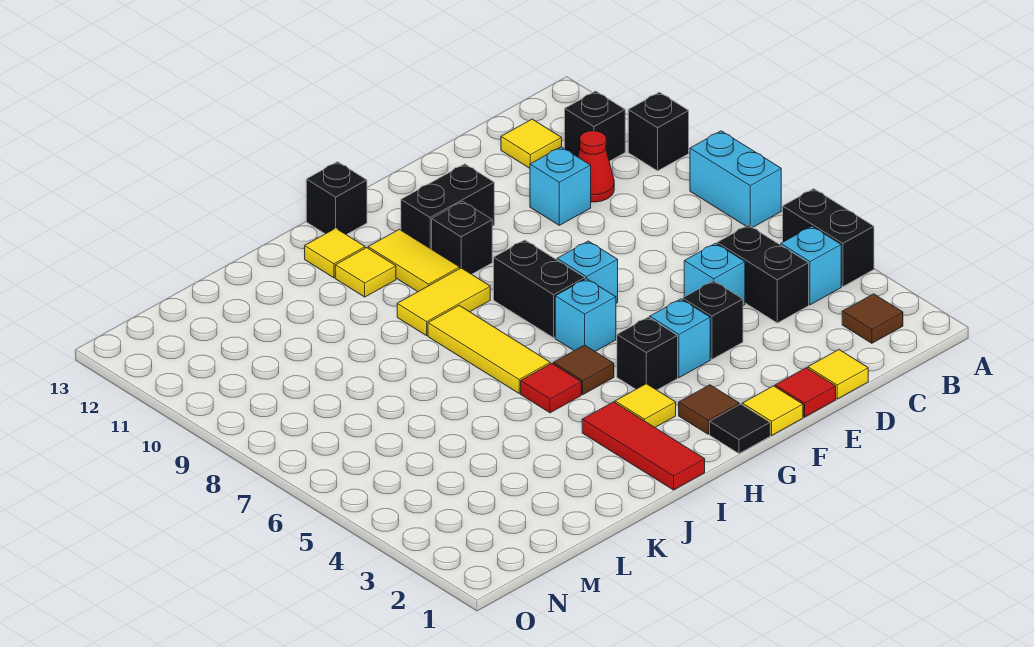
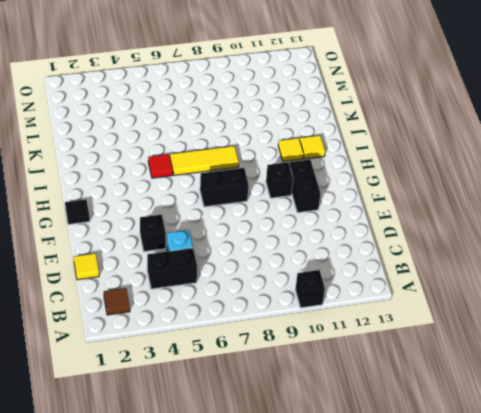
none -> black 1x2 brick [783,189,874,287]
none -> cyan 1x2 brick [690,131,781,228]
none -> cyan 1x1 brick [781,226,841,305]
none -> black 1x1 brick [565,91,625,161]

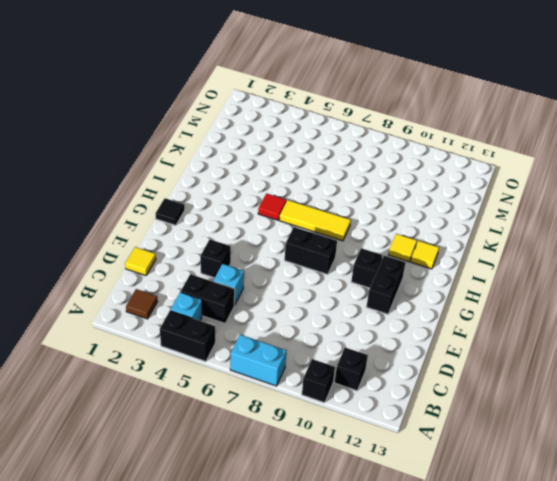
none -> red 1x1 cone [578,131,614,202]
none -> yellow 1x1 tile [501,119,562,168]
none -> cyan 1x1 brick [530,147,591,225]
none -> red 1x1 tile [775,368,836,417]

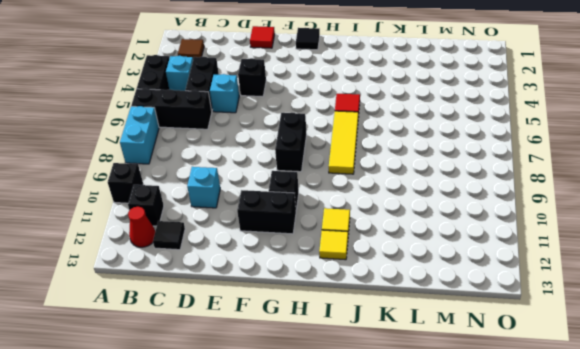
black 1x3 brick [131,88,212,129] -> none
red 1x1 cone [128,207,155,247] -> red 1x1 cone moved to [578,131,614,202]
black 1x1 tile [153,221,185,250] -> yellow 1x1 tile [501,119,562,168]
none -> yellow 1x1 tile [808,350,868,399]
none -> yellow 1x1 tile [742,386,803,435]
none -> cyan 1x1 brick [650,299,710,378]
none -> cyan 1x1 brick [557,241,618,303]

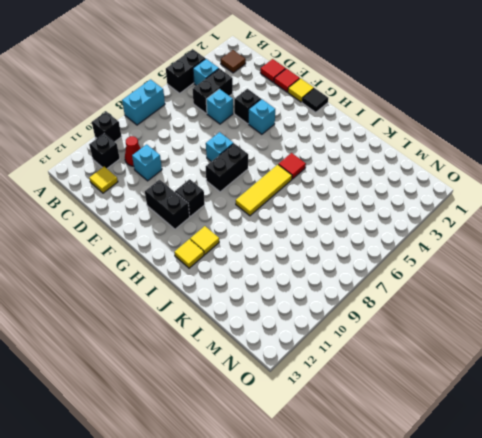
red 1x1 tile [260,59,286,82] -> yellow 1x1 tile [808,350,868,399]
none -> brown 1x1 tile [679,385,739,434]
none -> black 1x1 brick [617,317,678,390]
none -> cyan 1x1 brick [555,278,616,351]
none -> yellow 1x1 tile [615,384,676,427]

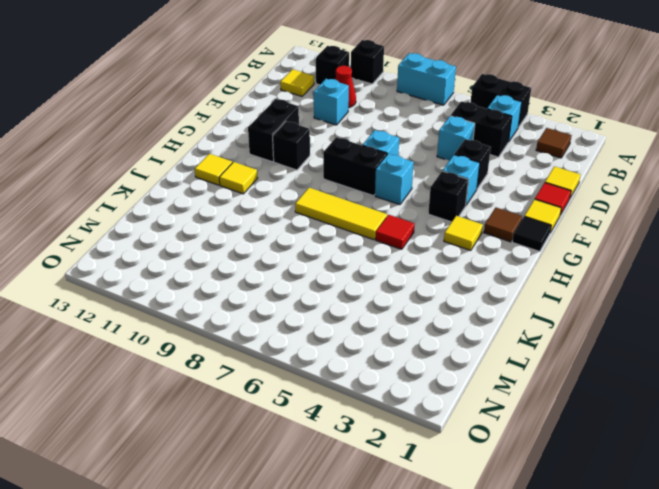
none -> brown 1x1 tile [553,345,614,394]
none -> yellow 1x2 tile [397,268,490,336]
none -> yellow 1x2 tile [368,229,460,292]
none -> black 1x1 brick [306,162,367,235]

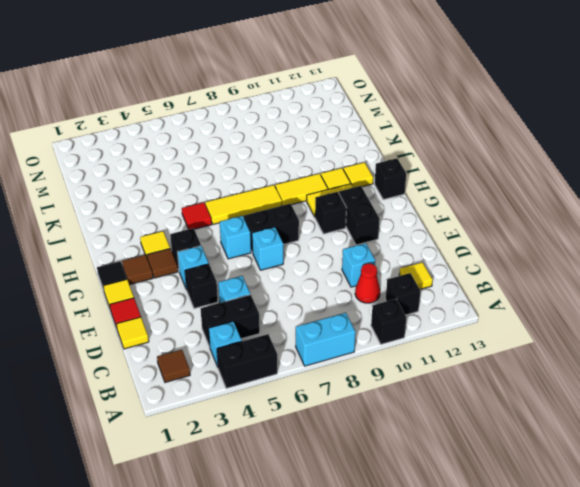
brown 1x1 tile [147,249,178,278] -> brown 1x1 tile moved to [553,345,614,394]
yellow 1x2 tile [275,174,328,205] -> yellow 1x2 tile turned to [397,268,490,336]
none -> red 1x3 tile [582,402,705,490]

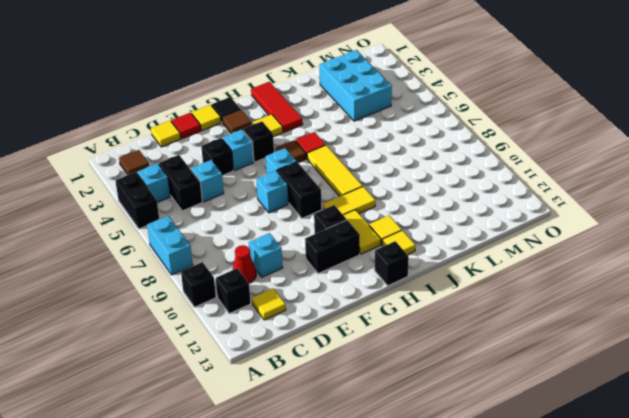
cyan 2x3 brick [319,50,392,121] -> none

